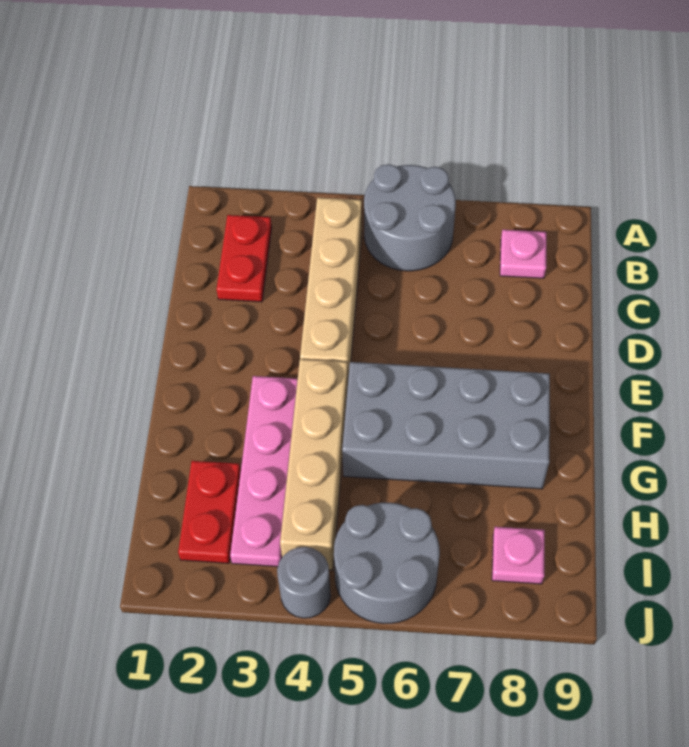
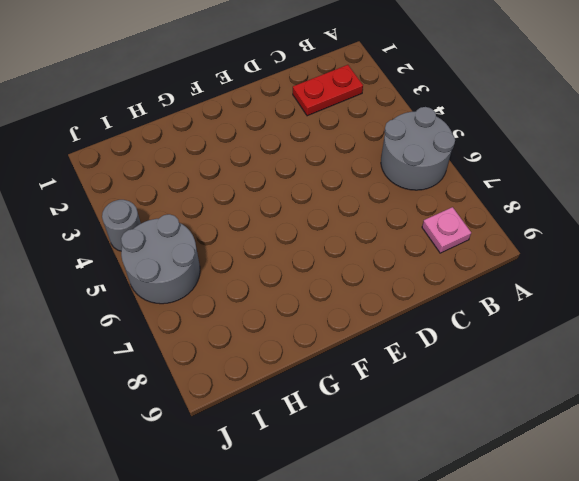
none -> tan 1x4 brick [300,198,362,378]
none -> pink 1x4 plate [230,376,298,567]

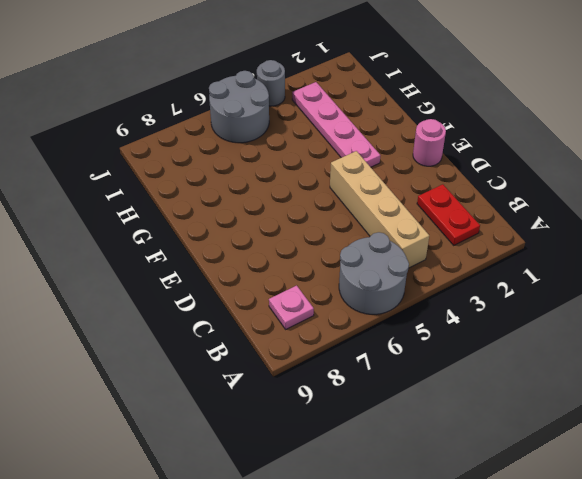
pink 1x1 round brick [413,119,446,166] -> none
none -> tan 1x4 brick [280,359,348,570]
none -> grey 2x4 brick [342,362,550,489]

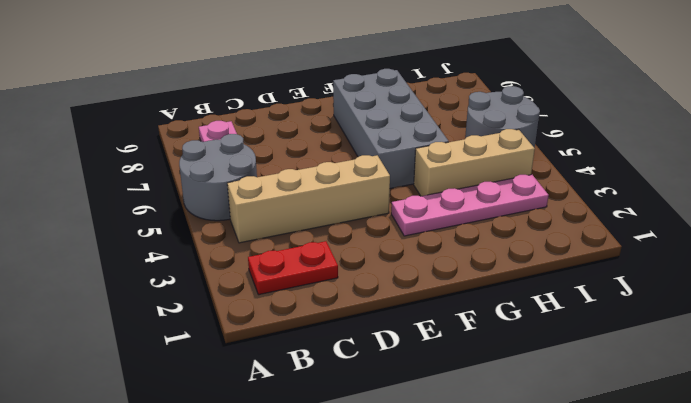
tan 1x3 brick [414,129,535,196] -> tan 1x4 brick [280,359,348,570]
none -> red 1x2 plate [178,461,241,563]
none -> pink 1x1 plate [492,527,545,584]

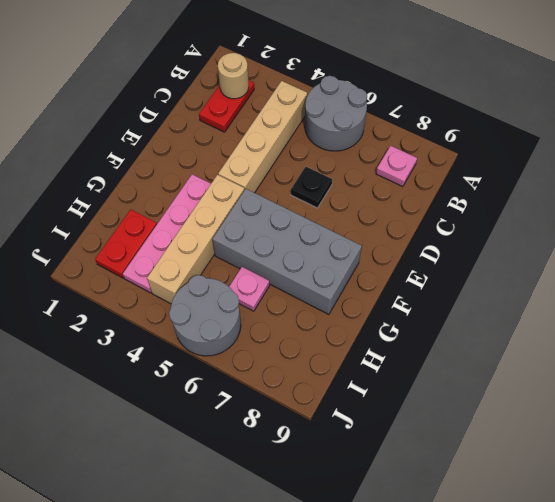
tan 1x1 round brick [218,53,249,99] -> none
black 1x1 plate [291,167,332,208] -> none
pink 1x1 plate [229,267,270,311] -> pink 1x1 plate moved to [492,527,545,584]
none -> grey 1x1 round brick [277,547,331,618]

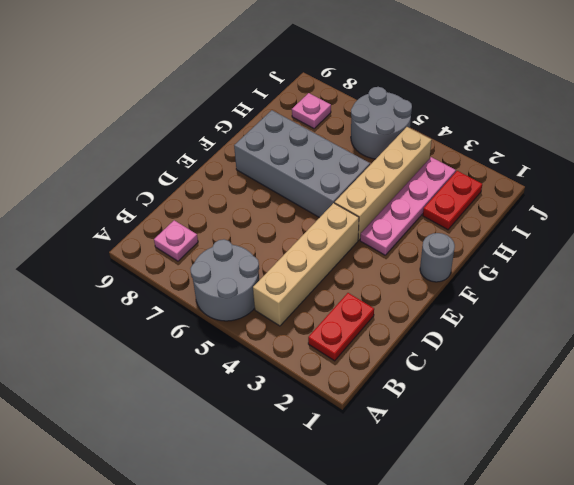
grey 1x1 round brick [420,233,455,282] -> grey 1x1 round brick moved to [277,547,331,618]

